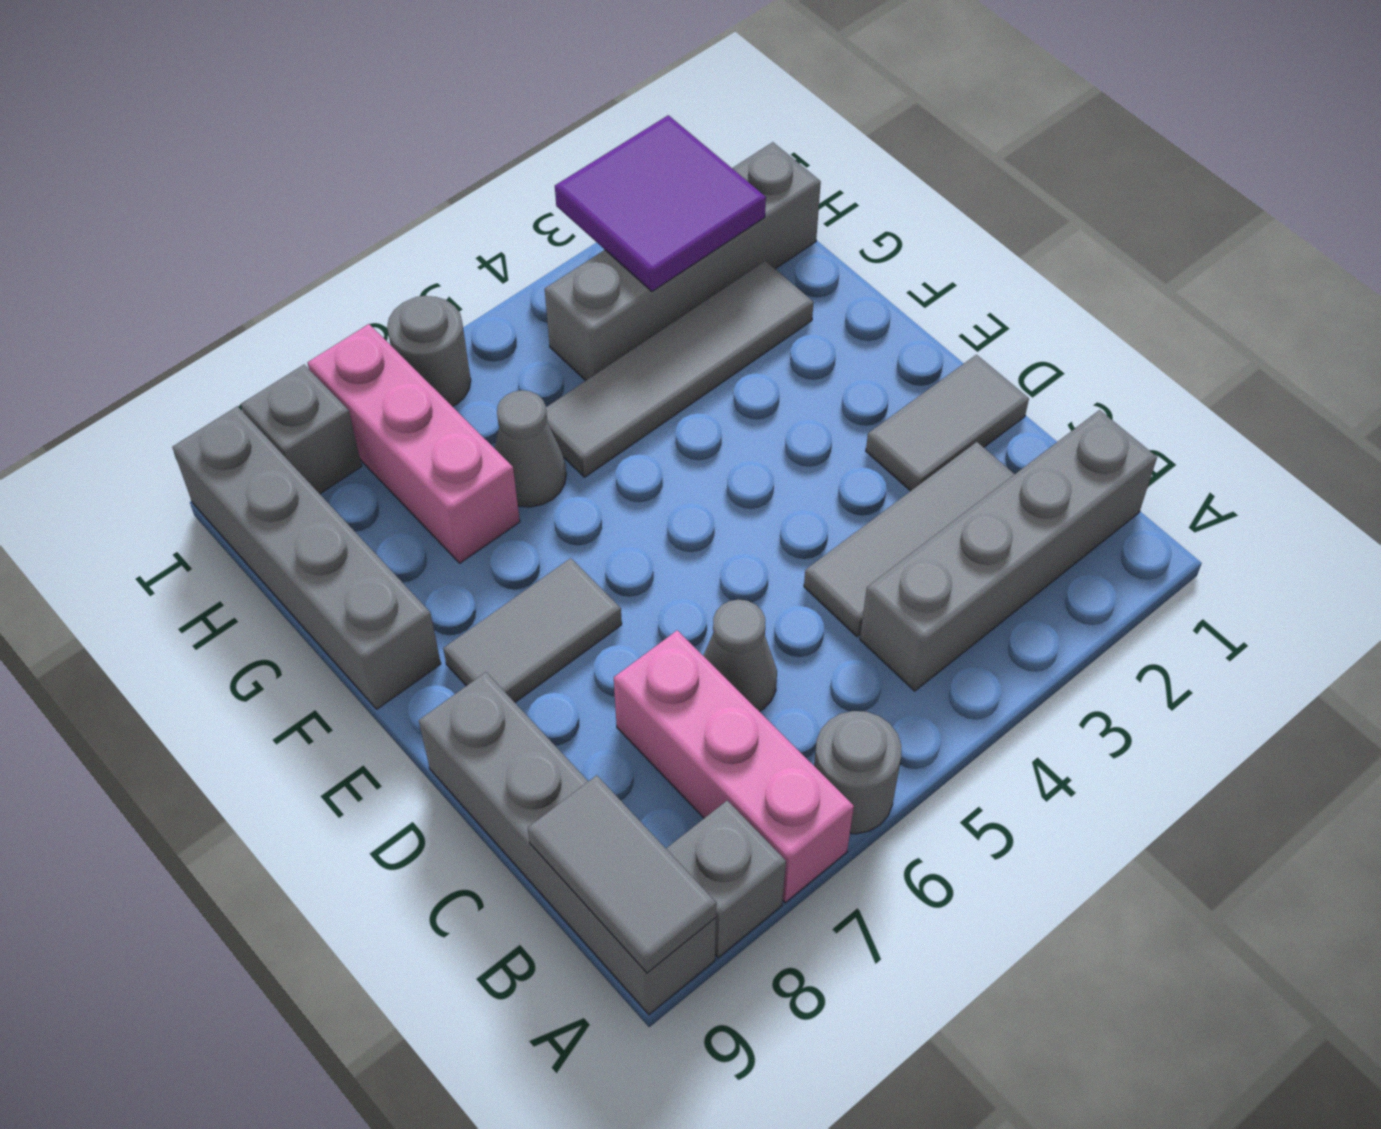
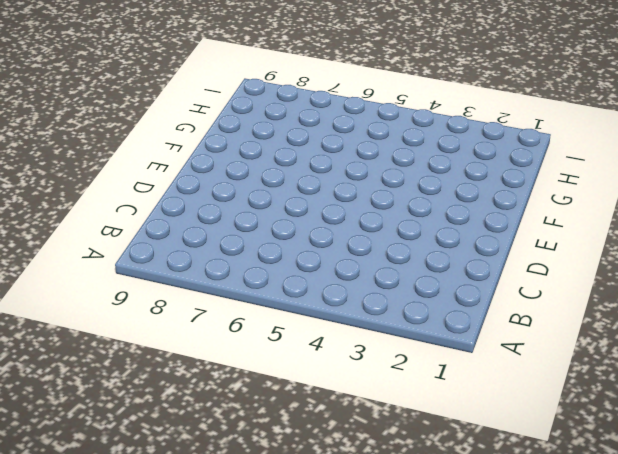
none -> grey 1x1 round brick [814,711,901,834]
none -> pink 1x3 brick [614,630,854,903]
none -> grey 1x1 brick [666,801,786,958]

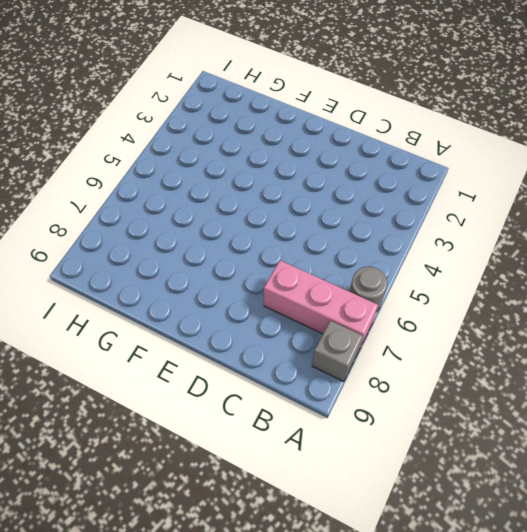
none -> grey 1x4 brick [419,672,716,1014]
none -> grey 1x4 brick [860,410,1157,691]
none -> grey 1x3 tile [804,442,1015,637]

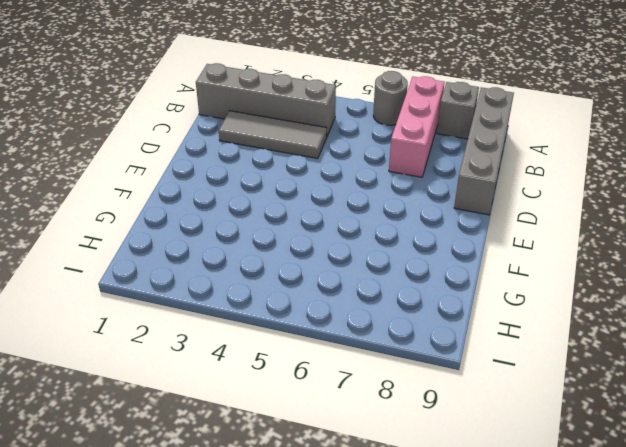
none -> grey 1x1 cone [703,599,777,711]
none -> grey 1x2 tile [866,355,1029,491]
none -> grey 1x2 tile [443,558,622,702]

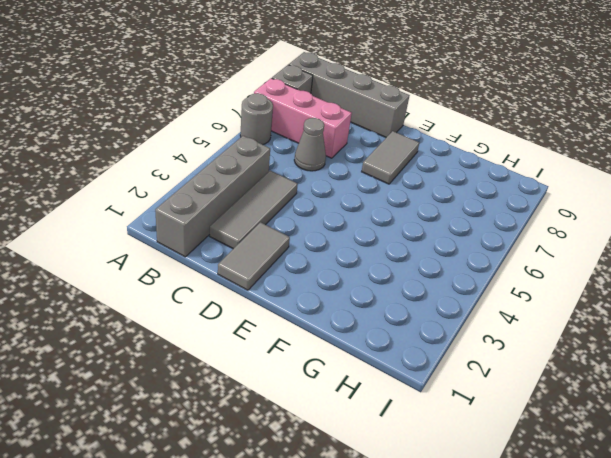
none -> grey 1x4 brick [173,406,441,709]
none -> grey 1x4 tile [546,261,814,477]
none -> grey 1x1 cone [495,390,566,507]

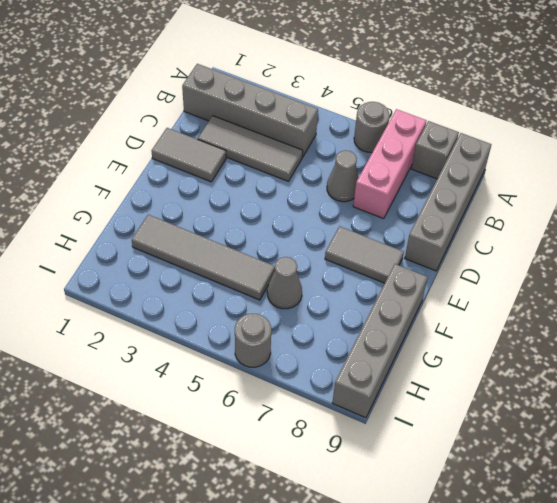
none -> pink 1x3 brick [307,324,520,563]
none -> grey 1x4 brick [545,142,821,381]
none -> grey 1x1 brick [241,365,362,494]

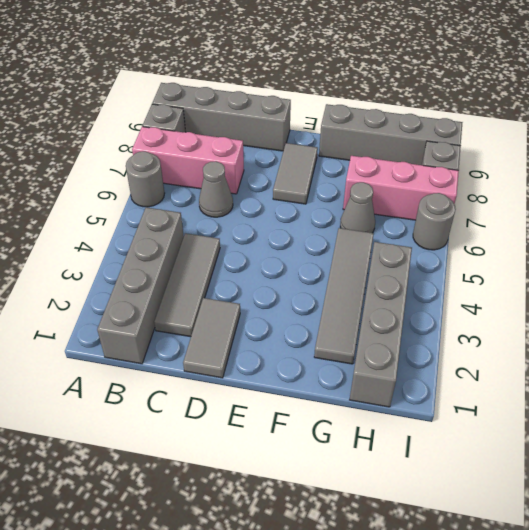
none -> grey 1x2 tile [528,775,716,973]
none -> purple 2x2 tile [555,115,766,291]

